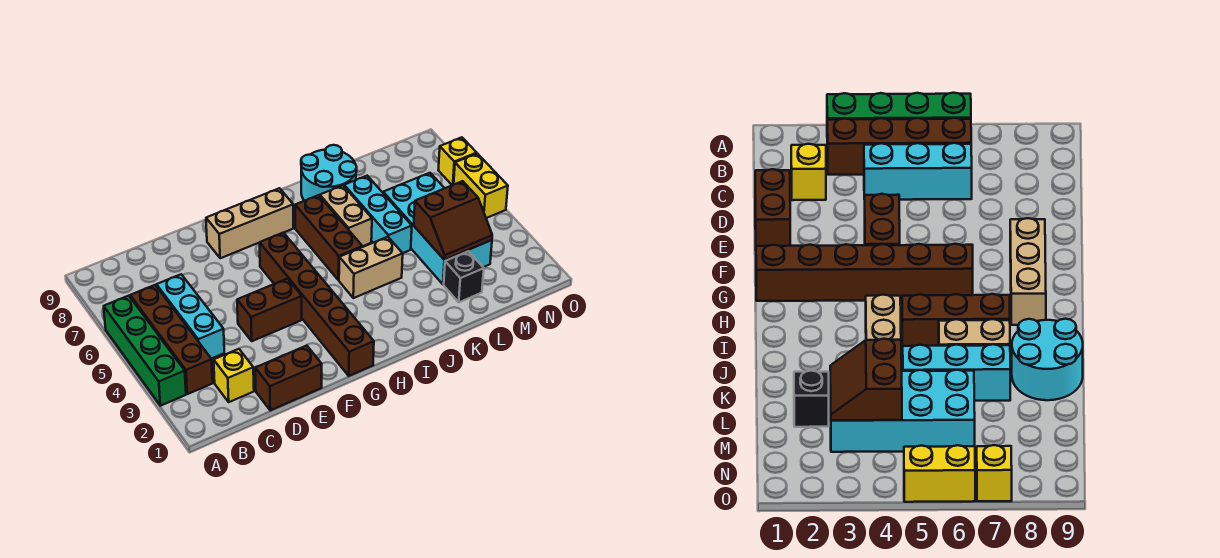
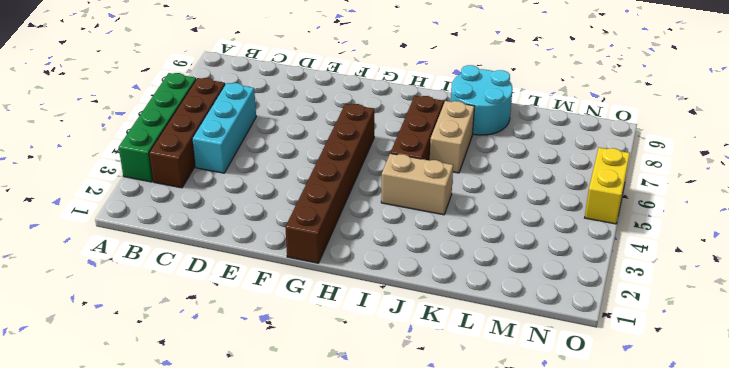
none -> yellow 1x1 brick [214,349,254,402]
none -> brown 1x2 brick [255,345,322,410]
none -> brown 1x2 brick [237,279,302,341]

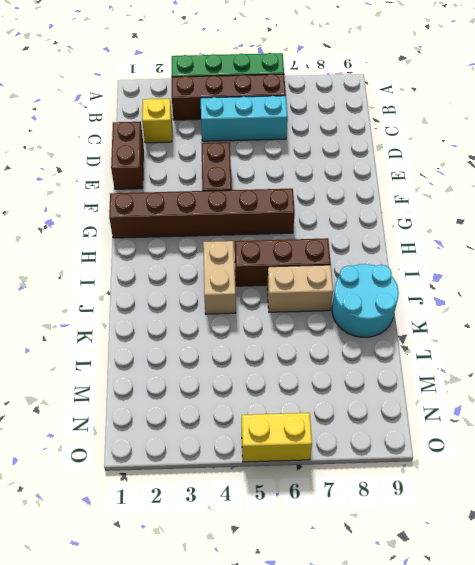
none -> tan 1x3 brick [206,188,293,258]
none -> cyan 1x3 brick [344,176,412,253]
none -> black 1x1 brick [444,251,484,302]

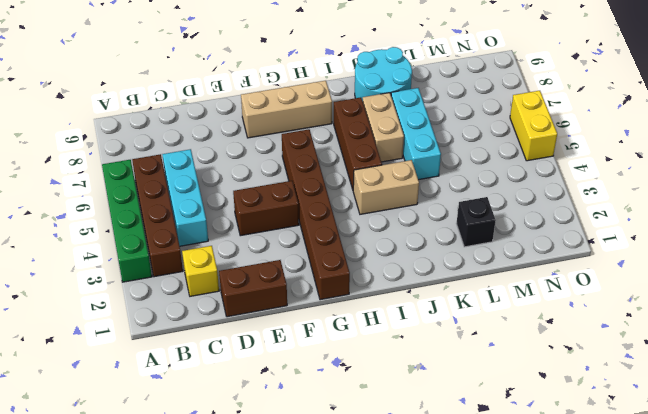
none -> cyan 2x4 brick [383,173,492,284]
none -> yellow 1x1 brick [438,137,477,185]
none -> brown 2x2 slope [414,181,492,260]

